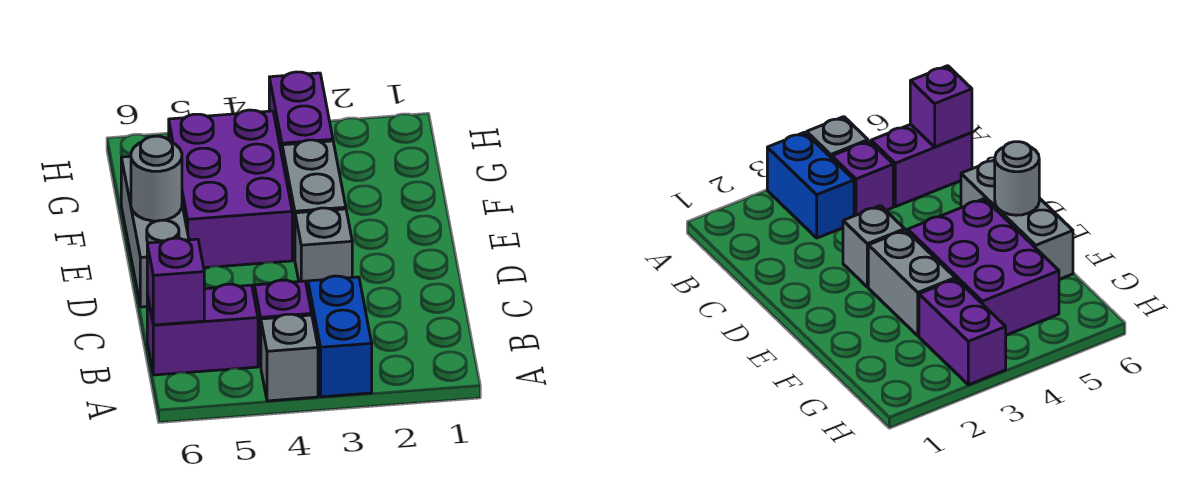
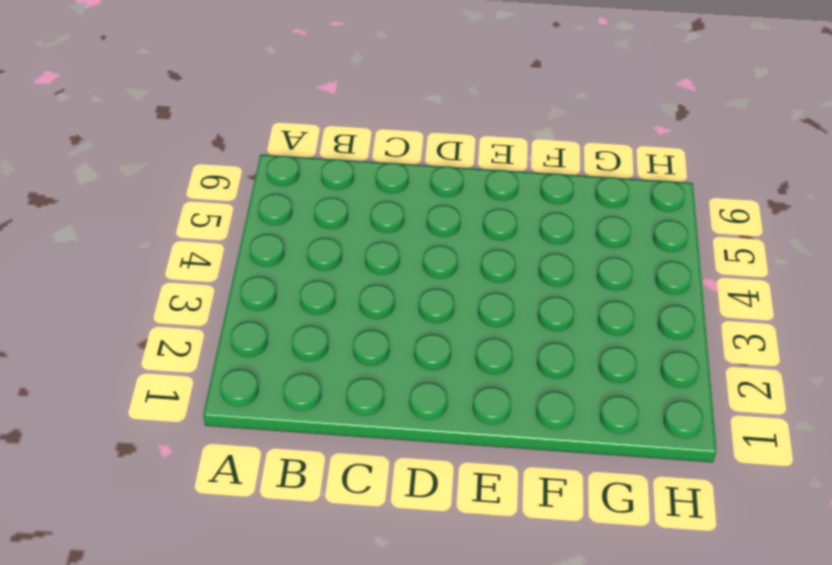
none -> blue 1x2 brick [308,276,372,397]
none -> grey 1x1 brick [261,314,318,401]

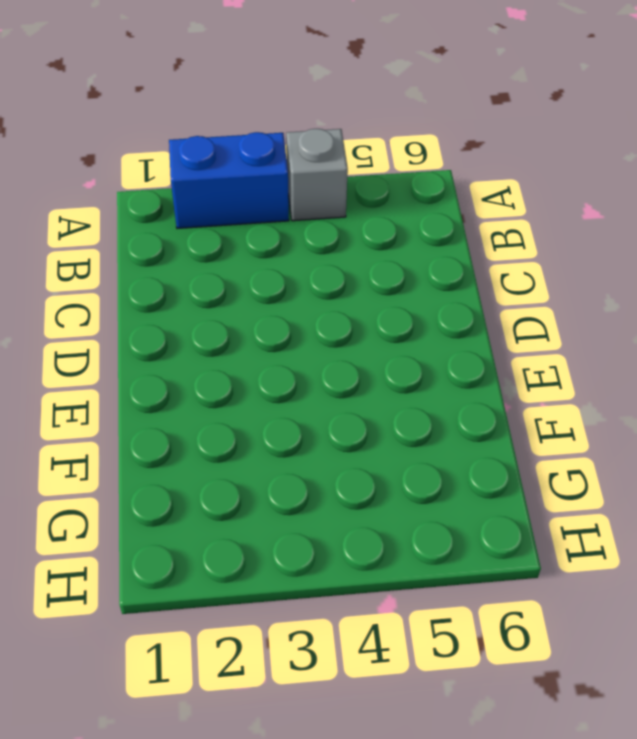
blue 1x2 brick [169,132,289,228] -> blue 1x2 brick turned to [308,276,372,397]
none -> purple 1x1 brick [254,280,312,366]
none -> purple 1x2 brick [147,284,258,375]

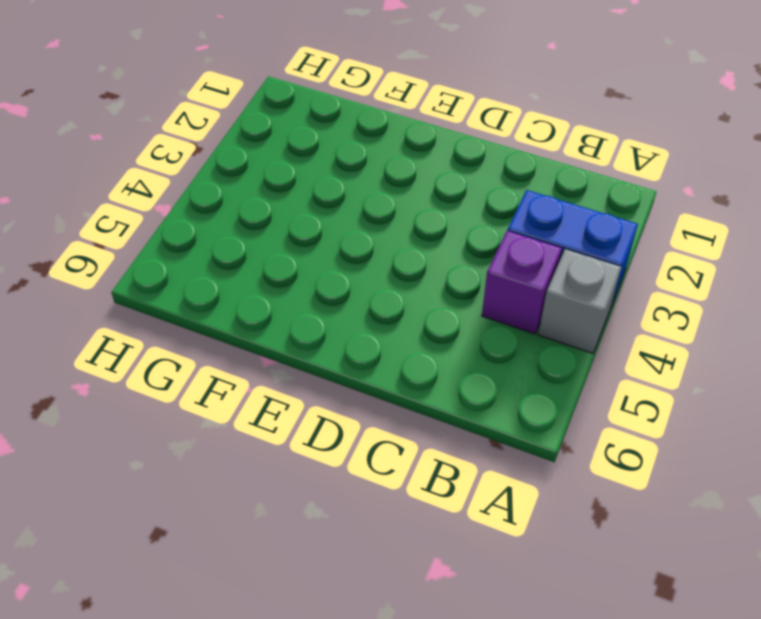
none -> purple 1x2 brick [147,284,258,375]
none -> grey 1x1 brick [295,208,352,292]

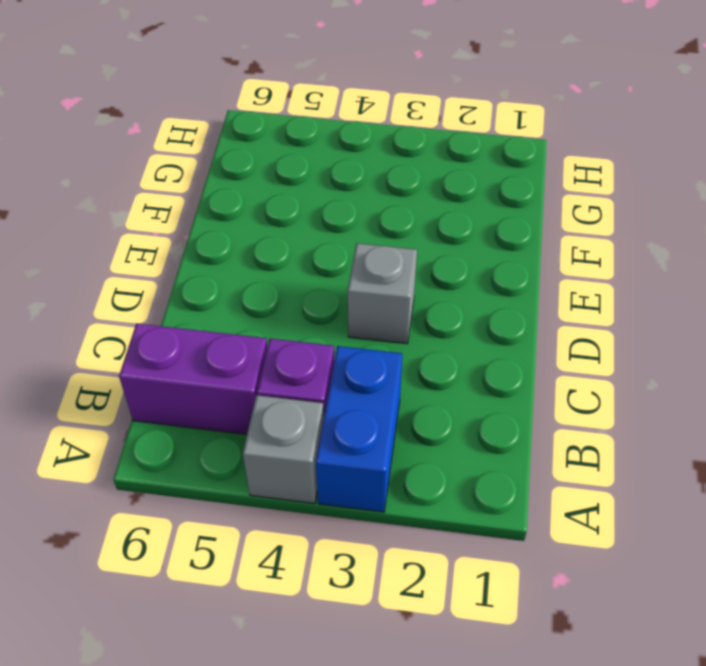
none -> grey 1x3 brick [121,156,189,307]
none -> grey 1x2 brick [282,140,346,259]

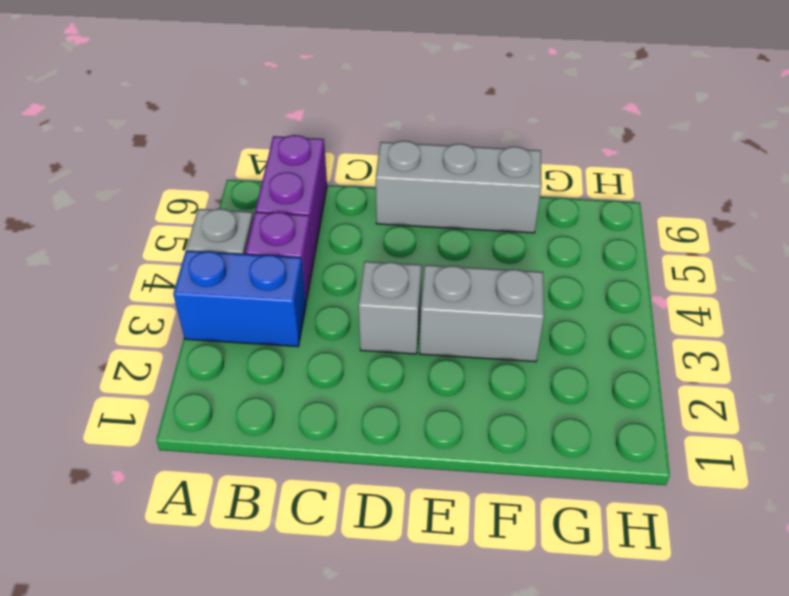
none -> purple 2x3 brick [169,110,292,268]
none -> purple 1x2 brick [269,72,333,155]

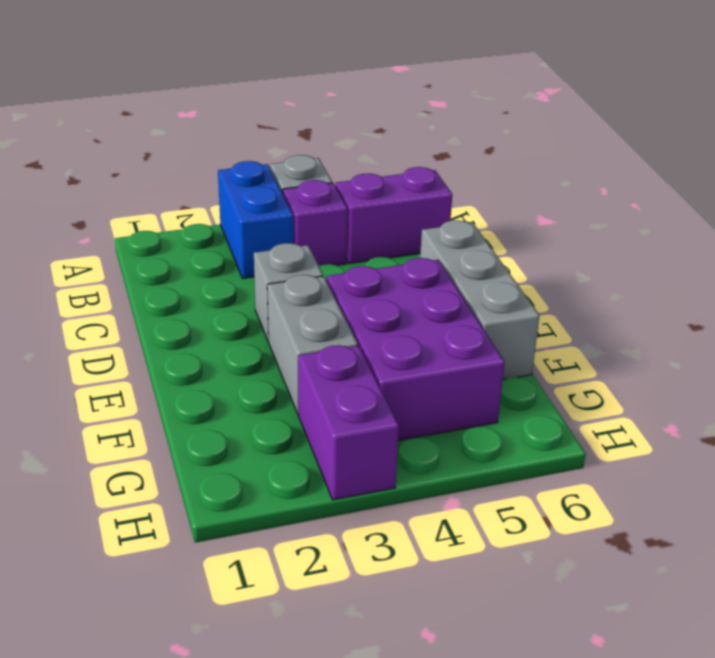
none -> purple 1x1 brick [147,238,204,325]
none -> grey 1x1 round brick [131,136,182,221]

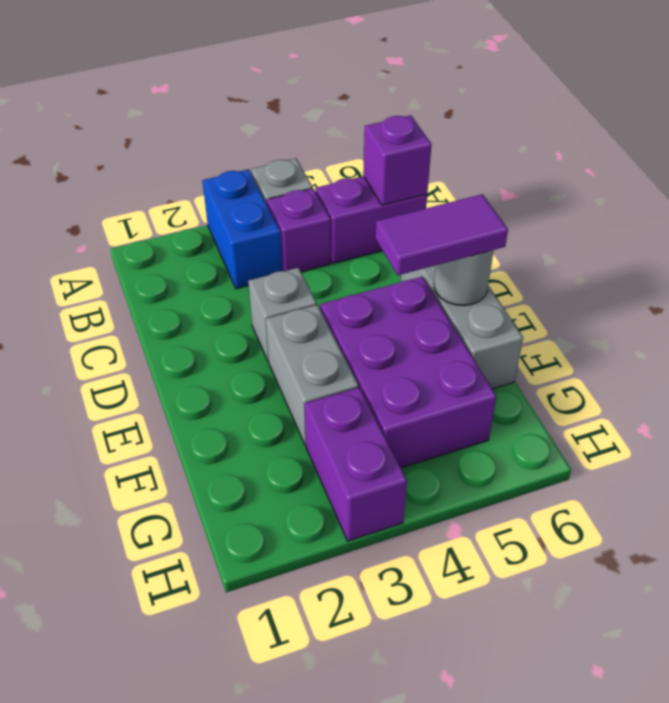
purple 1x2 tile [375,194,508,275] -> none

